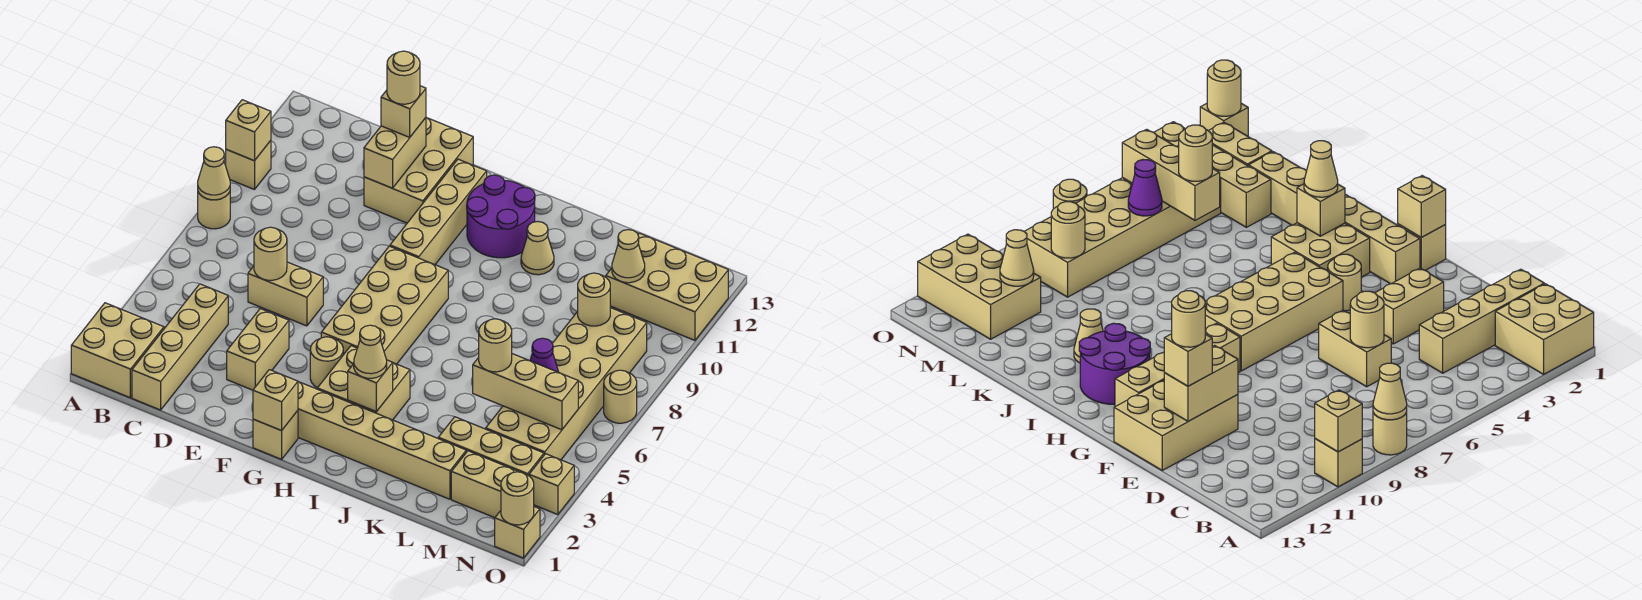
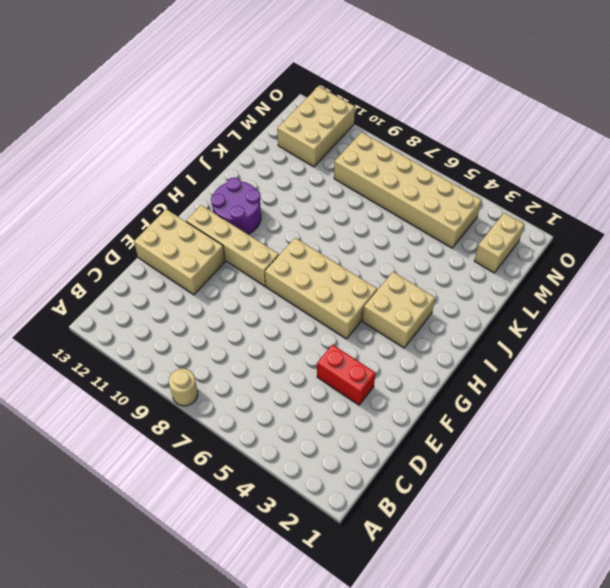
red 1x2 brick [317,345,376,405] -> tan 1x2 brick [227,309,289,390]
none -> tan 2x2 brick [71,303,164,398]
none -> tan 1x1 brick [226,141,271,190]
none -> tan 1x4 brick [132,284,228,410]
none -> tan 1x2 brick [248,262,323,326]

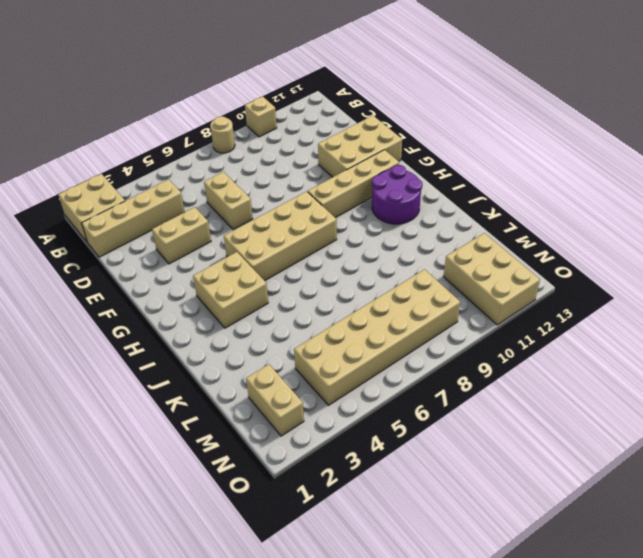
none -> tan 1x1 brick [253,411,298,459]
none -> tan 1x6 brick [298,382,466,499]
none -> tan 1x1 round brick [310,337,343,388]
none -> tan 1x1 cone [521,222,554,275]

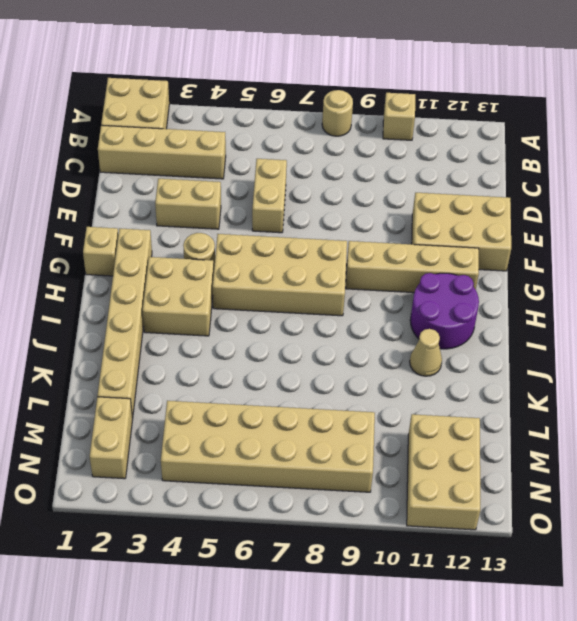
none -> tan 1x3 brick [438,417,544,476]
none -> tan 1x1 brick [495,507,540,558]
none -> tan 1x1 brick [529,454,574,515]
none -> tan 1x1 round brick [604,370,637,423]

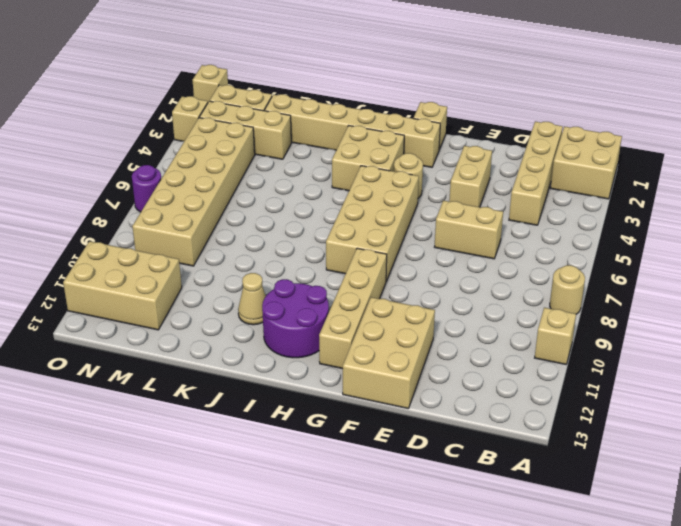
purple 1x1 round brick [132,165,161,212] -> tan 1x1 round brick [604,370,637,423]
none -> tan 1x1 cone [198,147,230,200]
none -> tan 1x1 brick [226,100,271,161]
none -> tan 1x1 round brick [254,227,287,280]
none -> tan 1x2 brick [364,118,426,188]

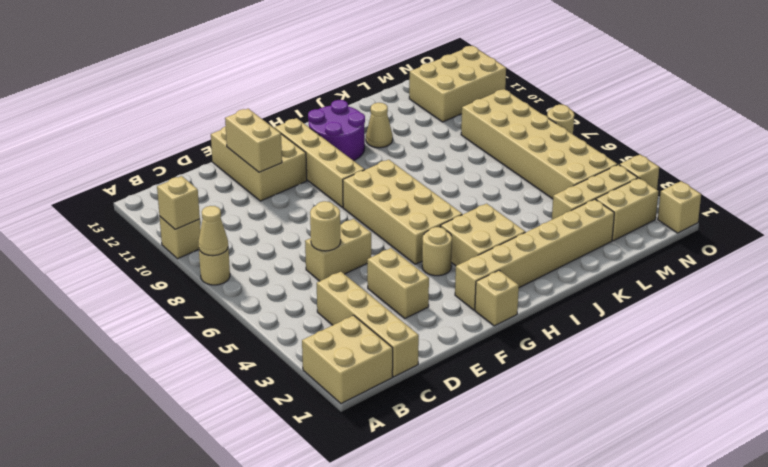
none -> tan 1x1 brick [253,370,298,431]
none -> tan 1x1 brick [348,360,393,412]
none -> tan 1x3 brick [473,354,578,430]
none -> purple 1x1 cone [530,338,558,372]

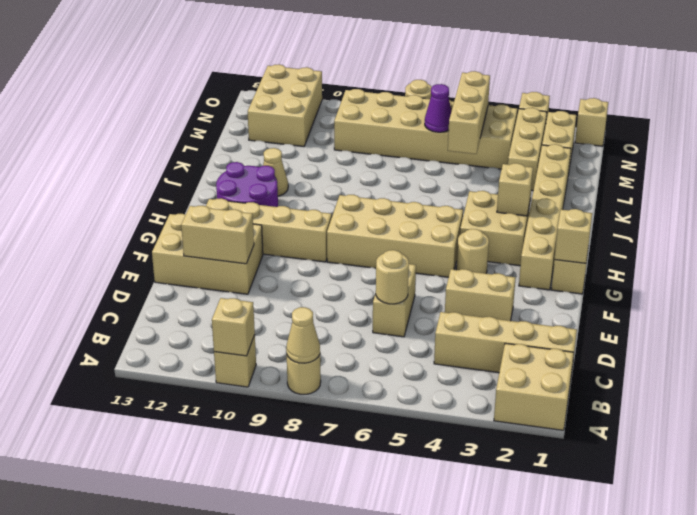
none -> tan 1x1 round brick [577,273,610,326]
none -> tan 1x1 cone [612,230,645,283]
none -> tan 1x1 round brick [501,472,534,525]
none -> tan 1x1 brick [381,86,426,138]

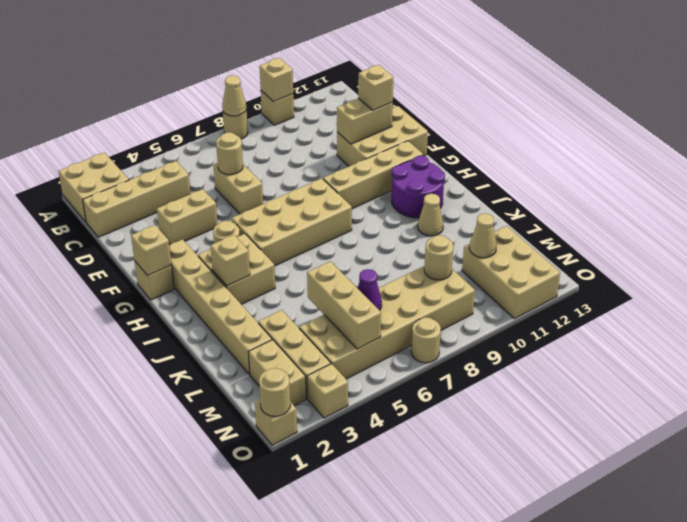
none -> tan 1x1 cone [354,325,387,378]
none -> tan 1x1 round brick [479,319,512,372]
none -> tan 1x1 round brick [387,51,420,104]

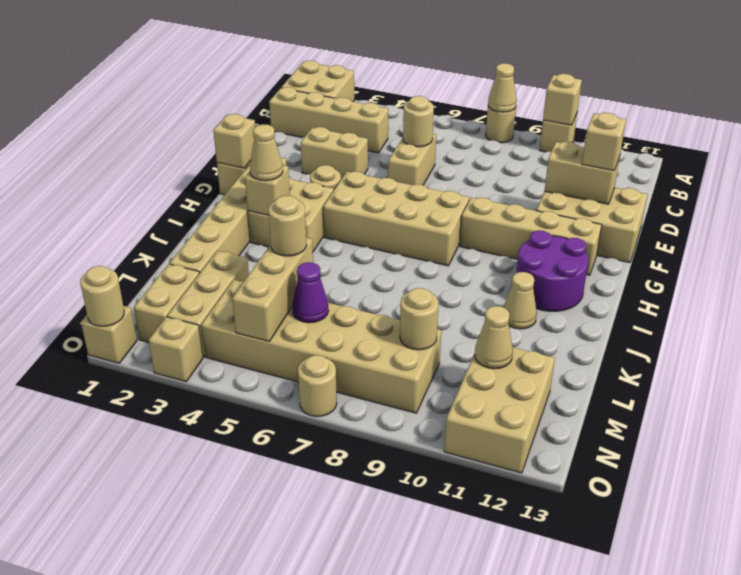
none -> tan 1x1 round brick [387,51,420,104]

